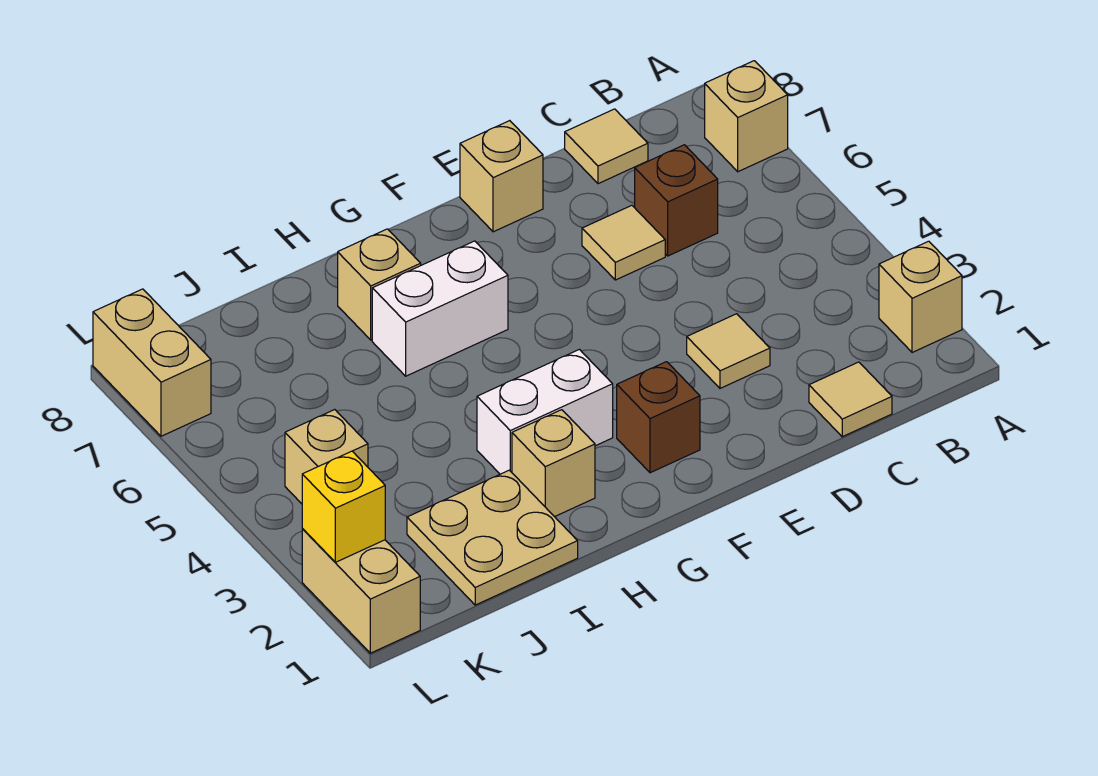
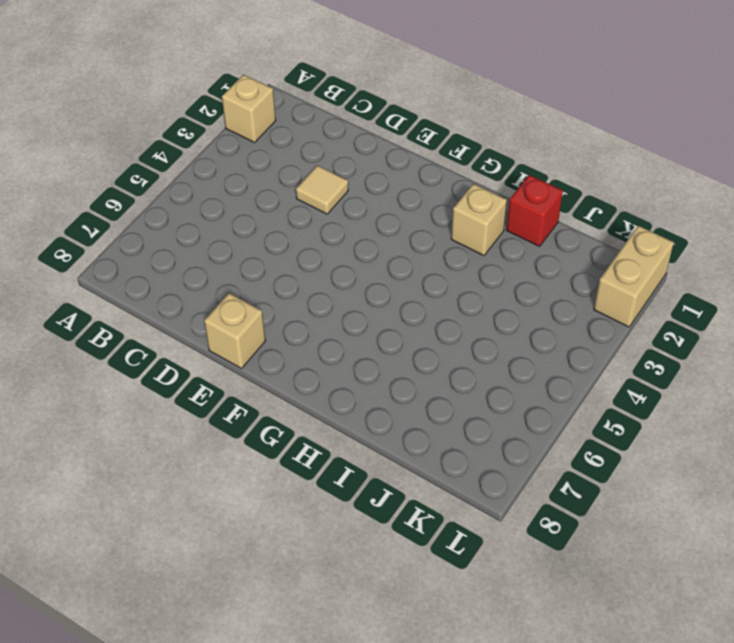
red 1x1 brick [506,175,563,246] -> tan 2x2 plate [407,470,578,605]
none -> tan 1x1 brick [705,61,788,172]
none -> tan 1x1 tile [809,362,892,437]
none -> brown 1x1 brick [635,145,718,256]

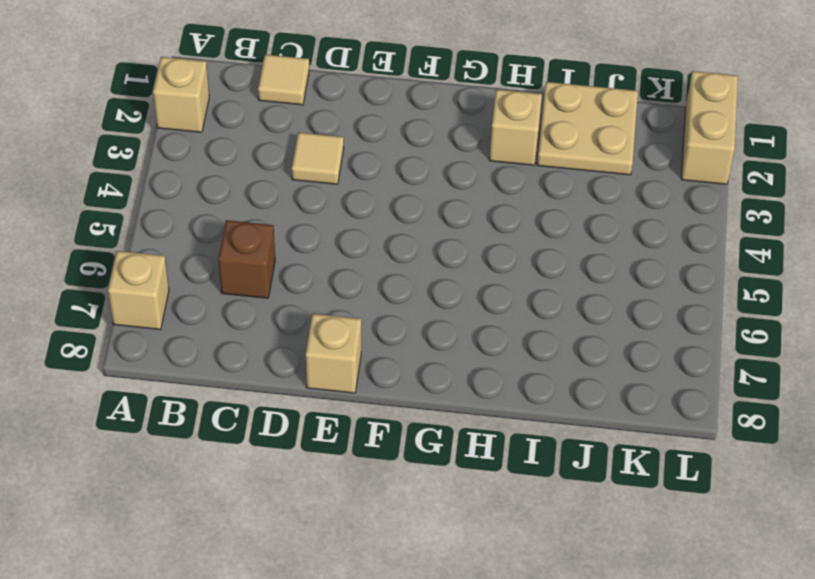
none -> tan 1x1 tile [565,109,648,184]
none -> tan 1x1 tile [582,205,665,280]
none -> brown 1x1 brick [617,362,700,473]

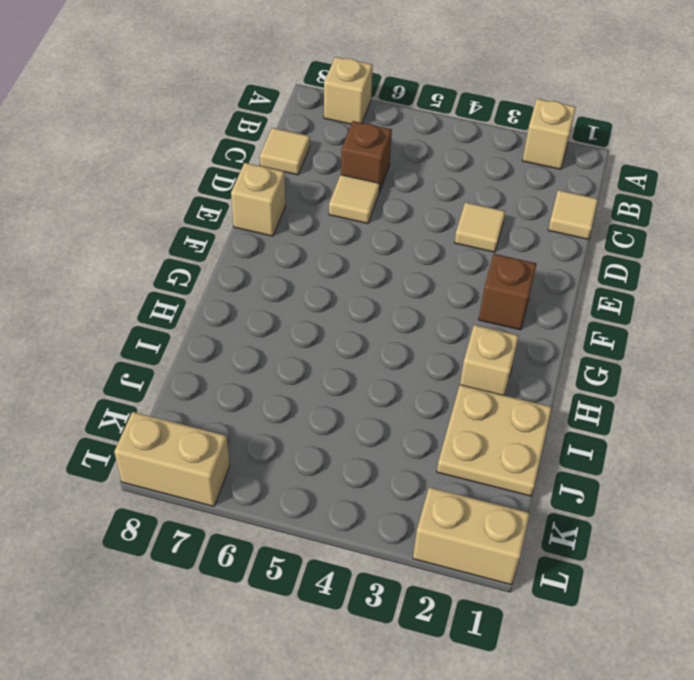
none -> white 1x2 brick [477,349,613,474]
none -> white 1x2 brick [372,241,508,376]
none -> tan 1x1 brick [338,229,421,340]

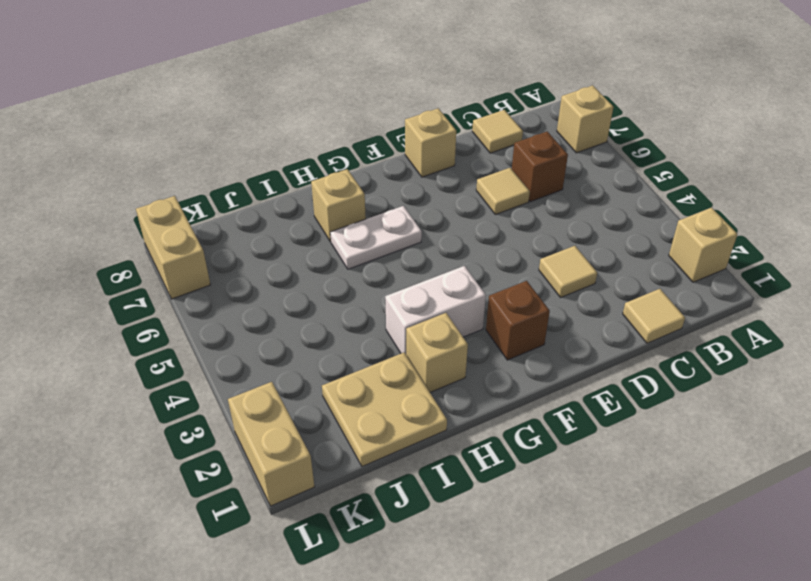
white 1x2 plate [330,206,422,269] -> white 1x2 brick [372,241,508,376]
none -> tan 1x1 brick [285,410,368,504]
none -> yellow 1x1 brick [302,451,385,562]

